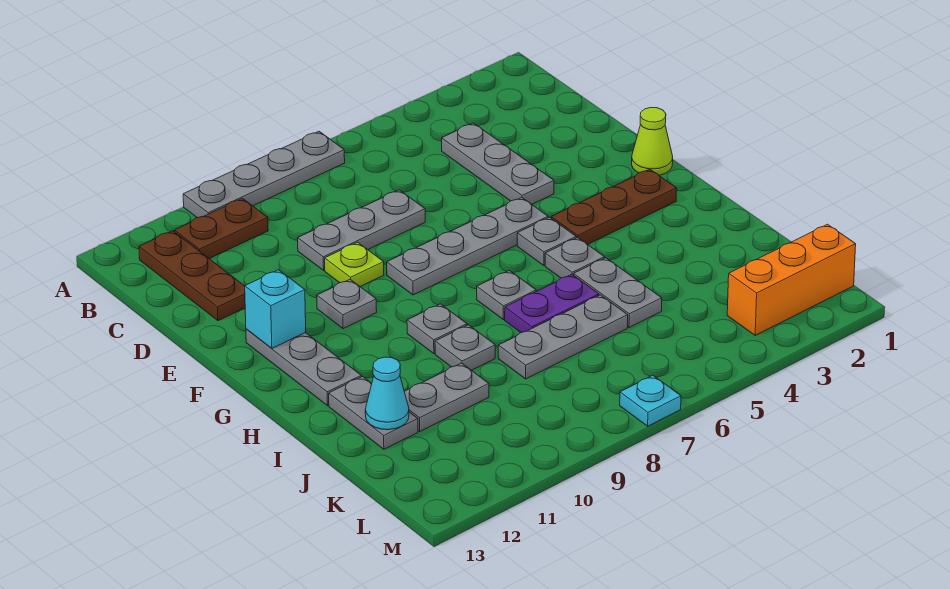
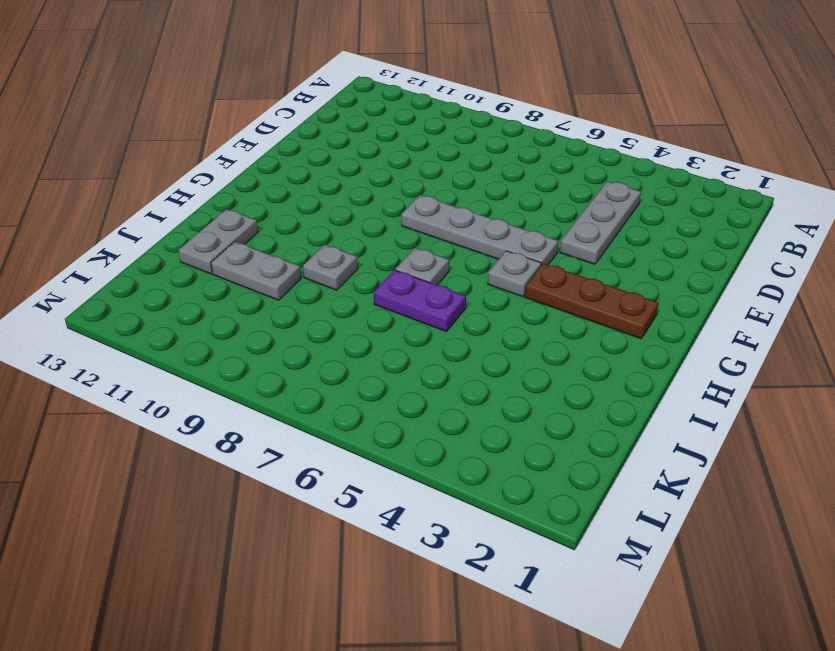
none -> grey 1x4 plate [183,131,345,218]
none -> brown 1x2 plate [174,198,268,258]
none -> brown 1x3 plate [139,231,245,321]

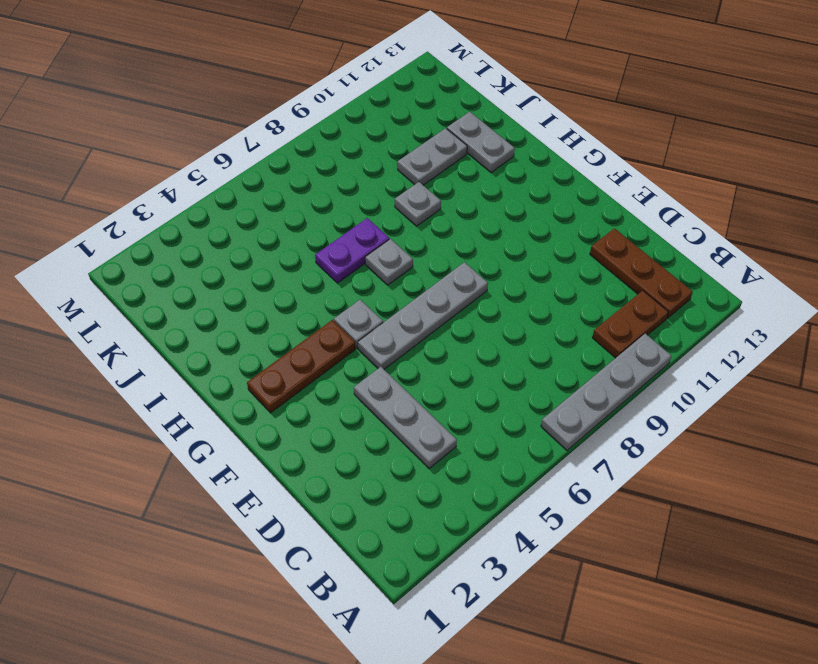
none -> grey 1x3 plate [298,190,425,270]
none -> lime 1x1 plate [325,242,384,287]
none -> lime 1x1 cone [632,108,673,175]

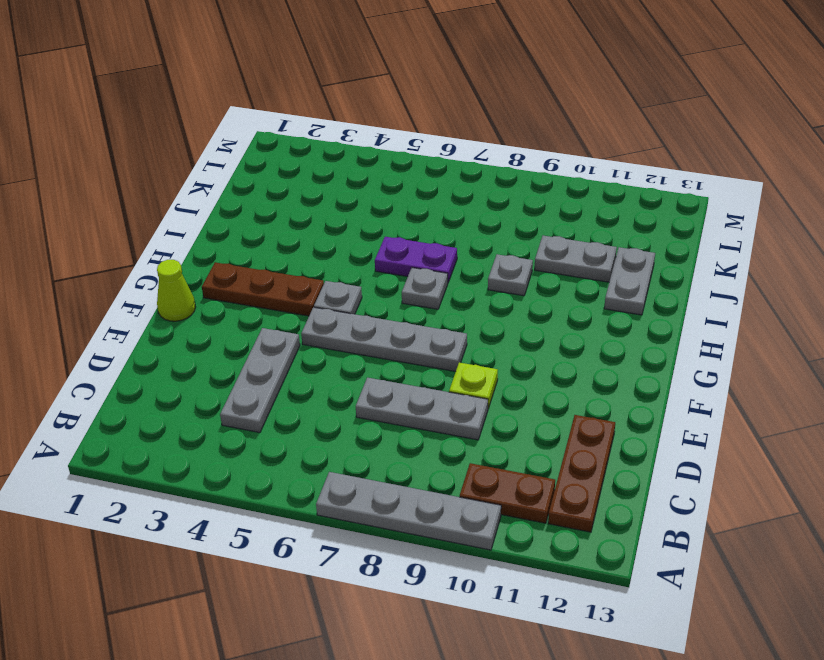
none -> grey 1x1 plate [317,279,377,329]
none -> grey 1x3 plate [246,329,361,406]
none -> grey 1x1 plate [545,238,604,278]

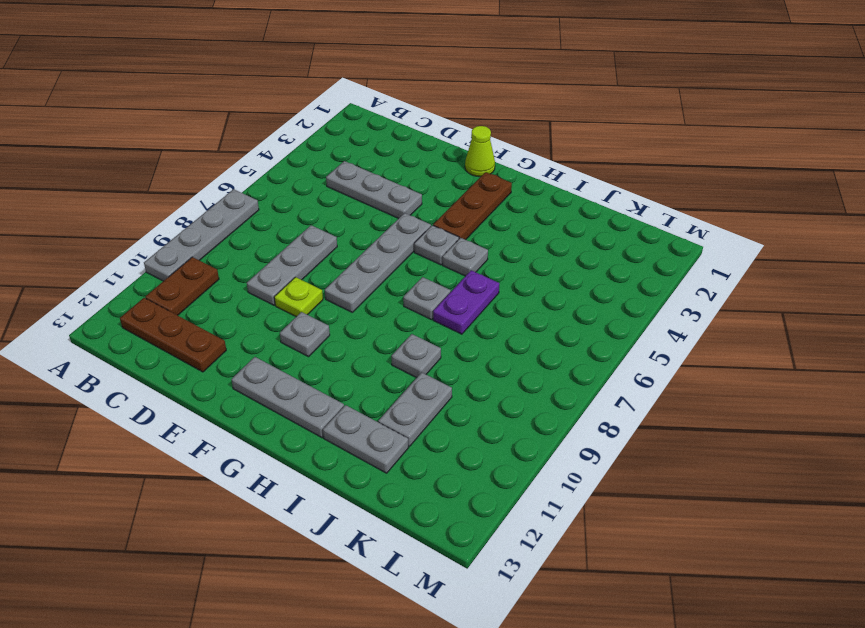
none -> grey 1x1 plate [407,304,467,354]
none -> grey 1x2 plate [574,258,662,328]
none -> grey 1x3 plate [498,295,628,379]

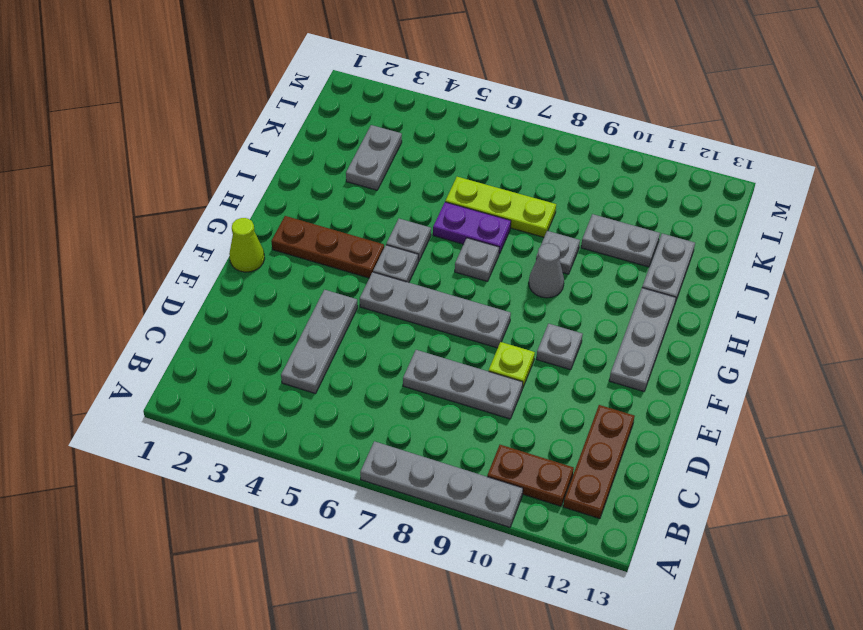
grey 1x1 cone [529,243,564,298] -> grey 1x1 plate [407,304,467,354]
grey 1x2 plate [346,125,402,190] -> grey 1x2 plate moved to [574,258,662,328]
lime 1x3 plate [445,177,556,237] -> grey 1x3 plate [498,295,628,379]
none -> orange 1x3 brick [727,224,856,335]
none -> cyan 1x1 plate [620,375,681,426]
none -> cyan 1x1 brick [245,270,306,348]

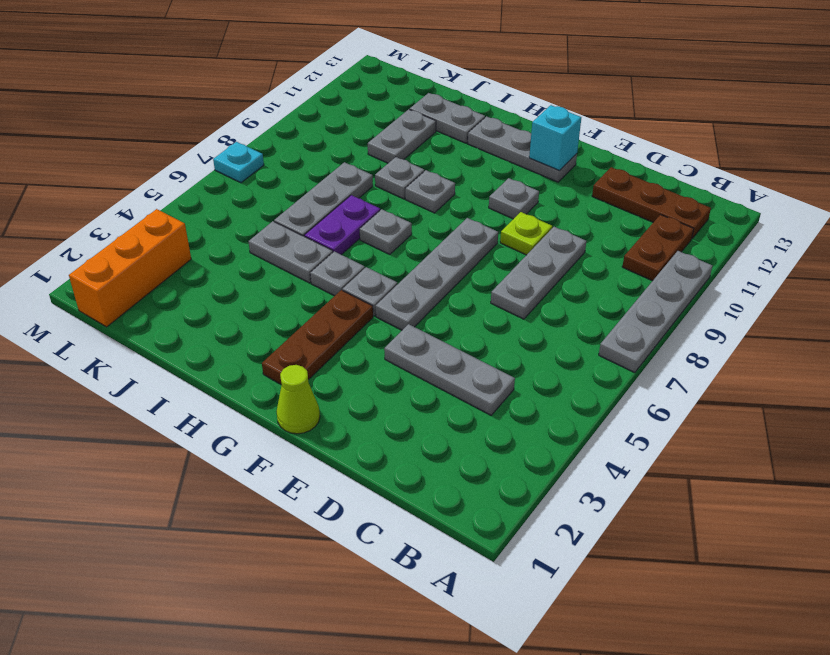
none -> cyan 1x1 cone [365,357,409,430]

